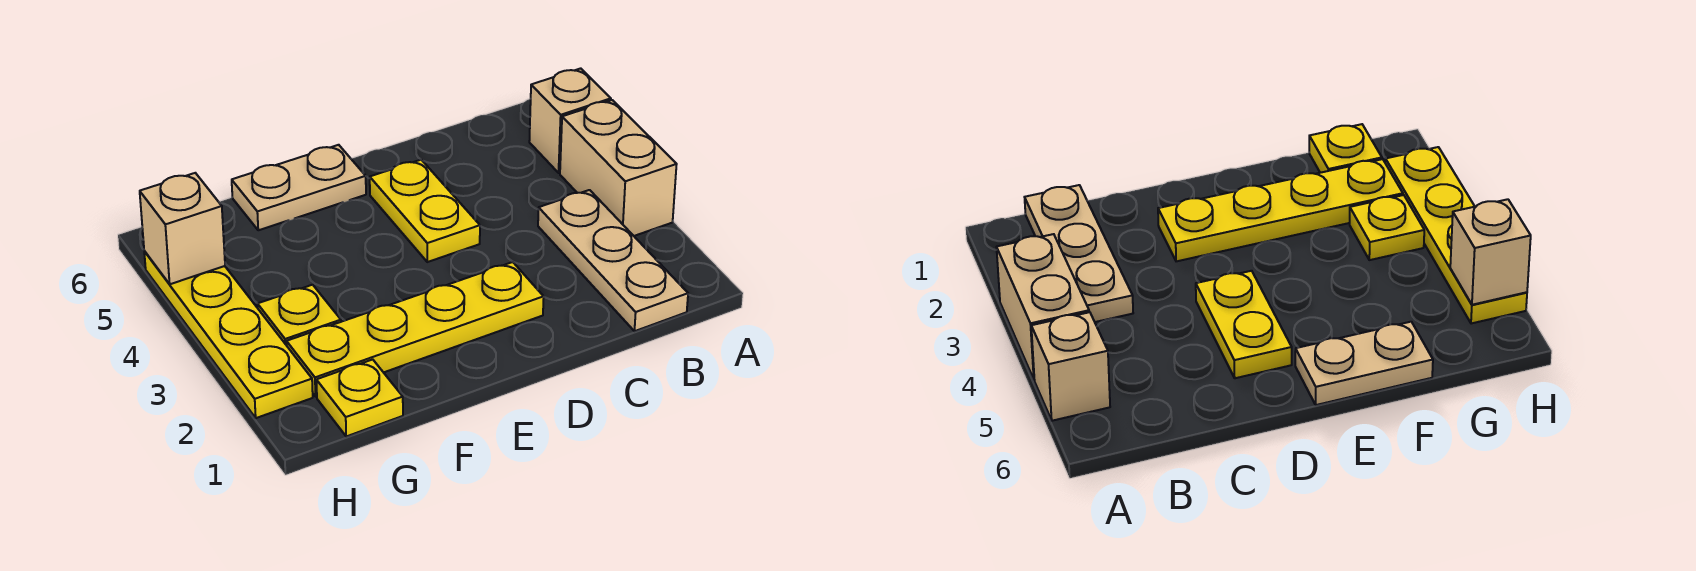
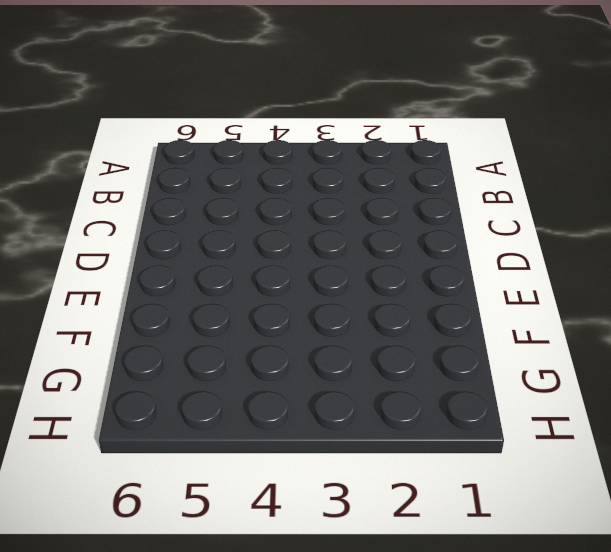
none -> tan 1x2 brick [560,100,677,236]
none -> tan 1x1 brick [529,68,611,173]

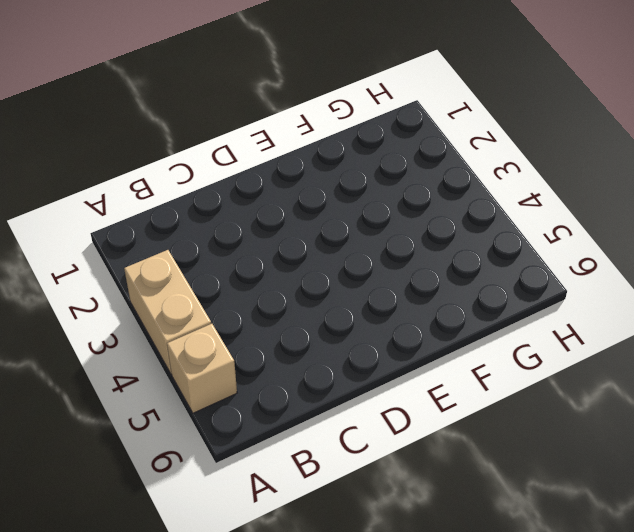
none -> tan 1x3 plate [538,190,688,331]
none -> yellow 1x4 plate [287,262,544,397]

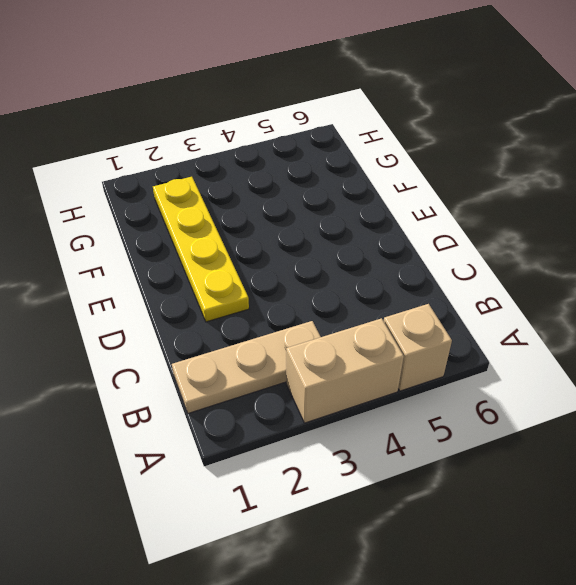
none -> yellow 1x2 plate [370,160,480,262]
none -> tan 1x2 plate [232,145,366,230]

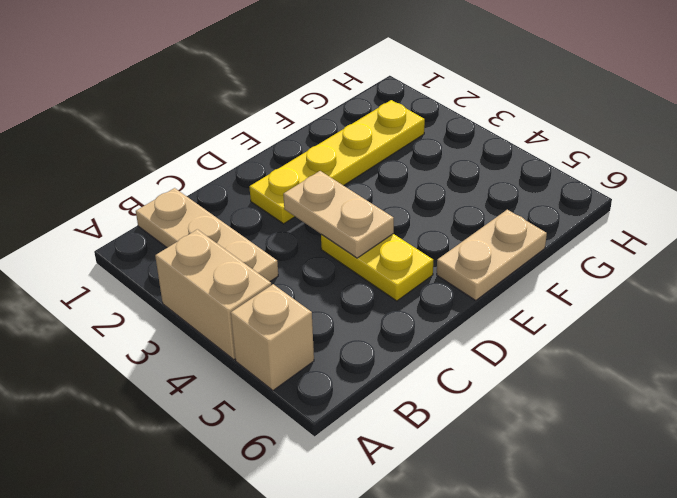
tan 1x2 plate [283,171,394,258] -> none
none -> yellow 1x1 plate [316,359,403,436]
none -> yellow 1x1 plate [258,285,341,345]

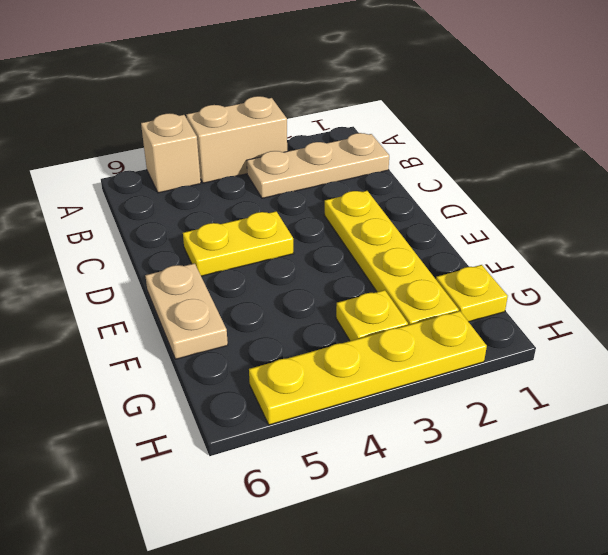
none -> tan 1x1 brick [140,173,225,284]

